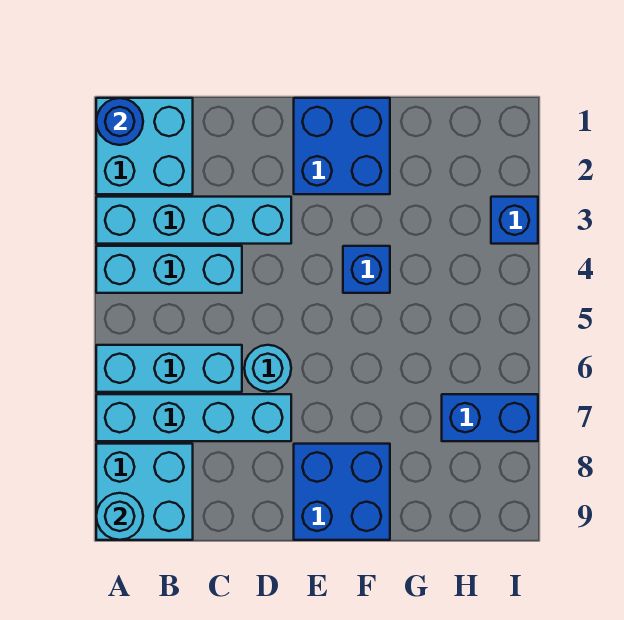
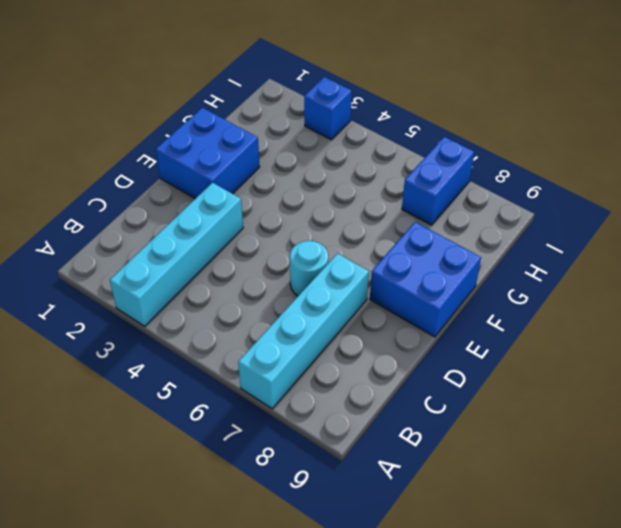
none -> cyan 2x2 brick [96,98,193,194]
none -> cyan 1x3 brick [96,246,242,293]
none -> cyan 1x3 brick [96,345,242,392]

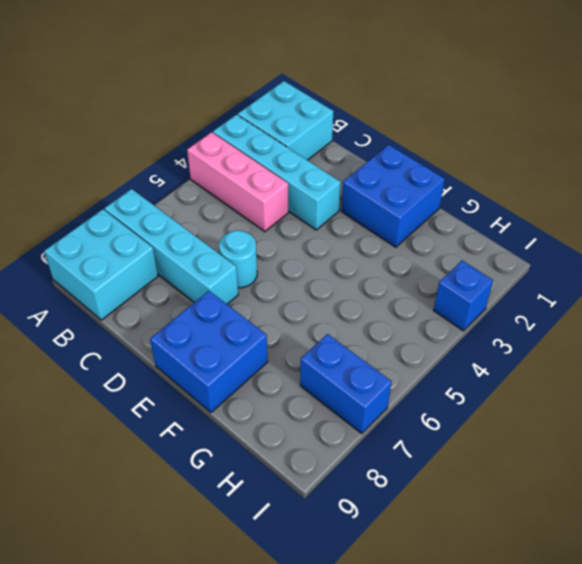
pink 1x3 brick [187,132,288,232] -> cyan 1x3 brick [96,246,242,293]
none -> cyan 1x3 brick [96,345,242,392]
none -> blue 1x1 brick [343,246,390,293]
none -> blue 1x1 round brick [96,98,143,145]

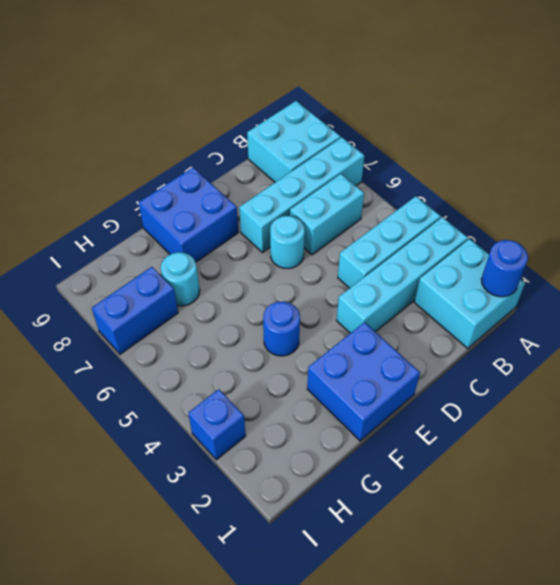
cyan 1x2 brick [290,174,364,255] -> cyan 1x3 brick [96,345,242,392]
blue 1x1 round brick [263,302,300,356] -> blue 1x1 brick [343,246,390,293]
cyan 1x1 round brick [161,252,200,306] -> cyan 1x1 round brick moved to [96,493,143,540]

